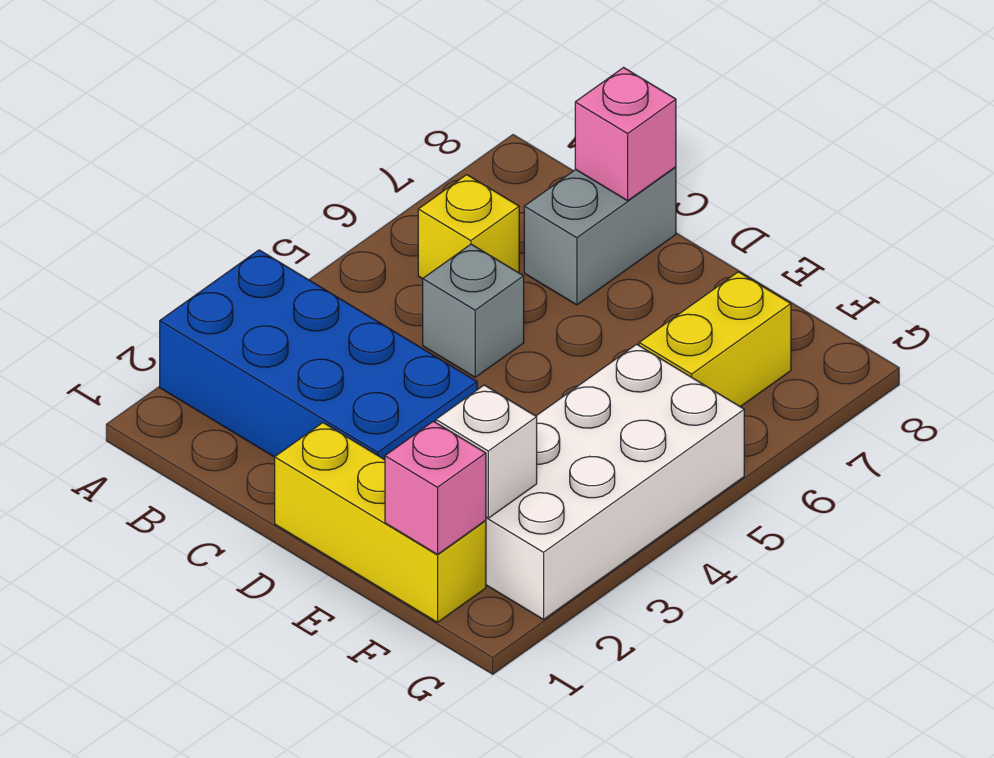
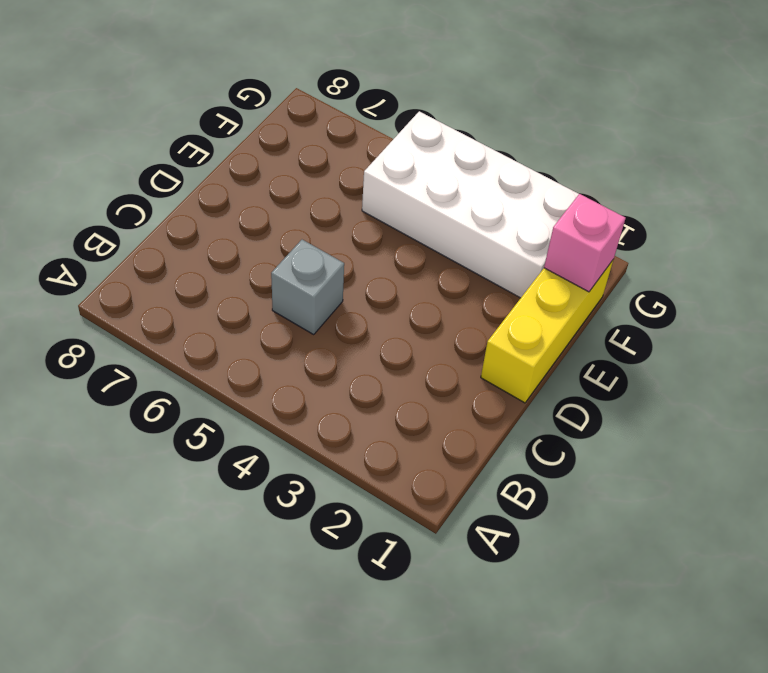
none -> blue 2x4 brick [160,250,477,460]
none -> yellow 1x1 brick [418,175,519,279]

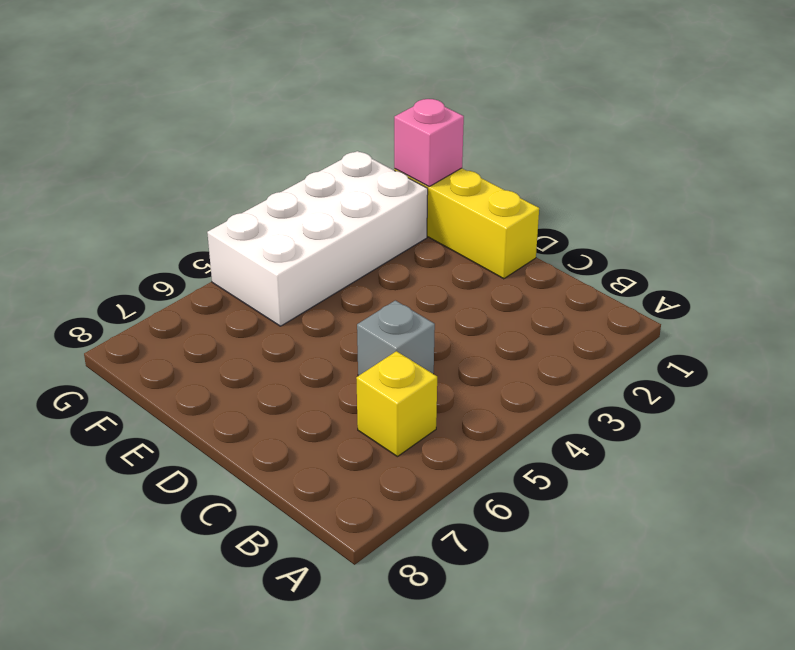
none -> blue 2x4 brick [160,250,477,460]
none -> grey 1x2 brick [524,167,676,305]

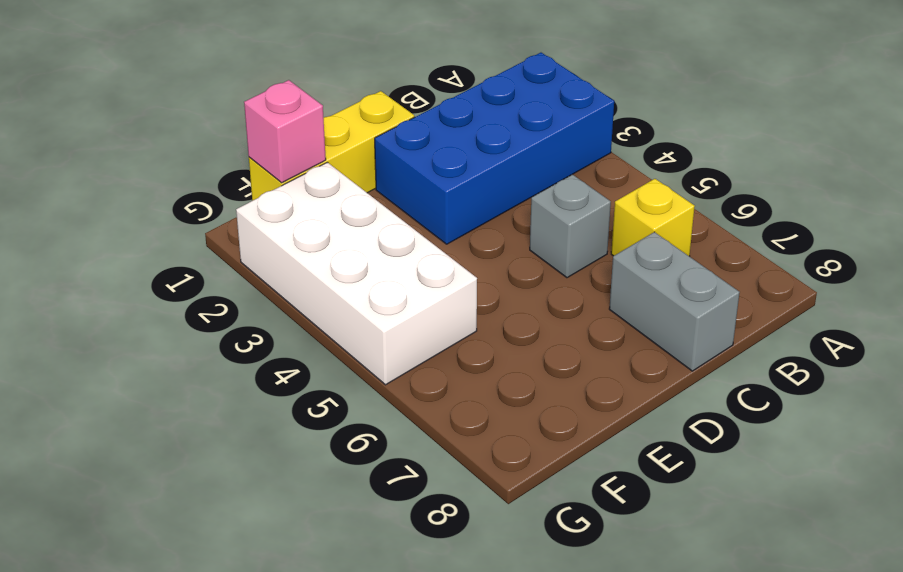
none -> yellow 1x2 brick [639,272,791,407]
none -> pink 1x1 brick [575,68,676,201]

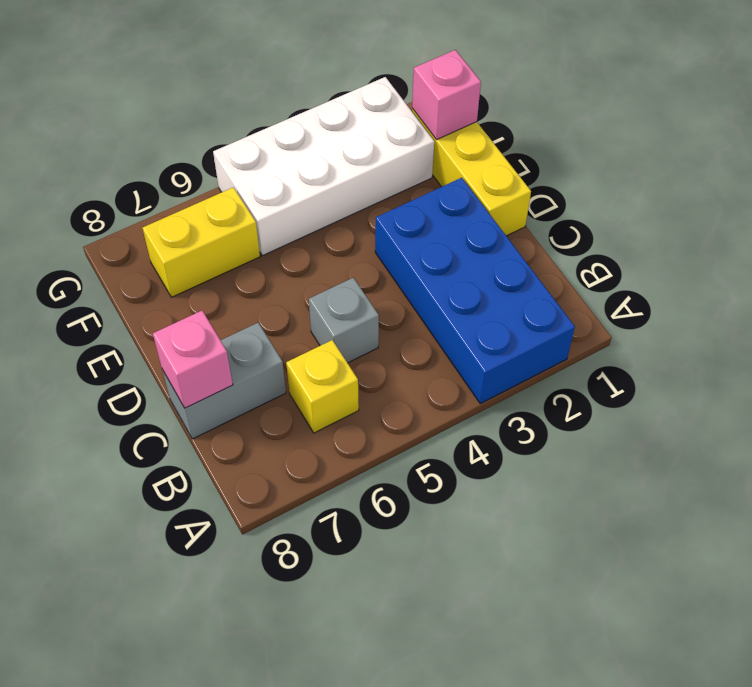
none -> white 1x1 brick [436,385,537,518]

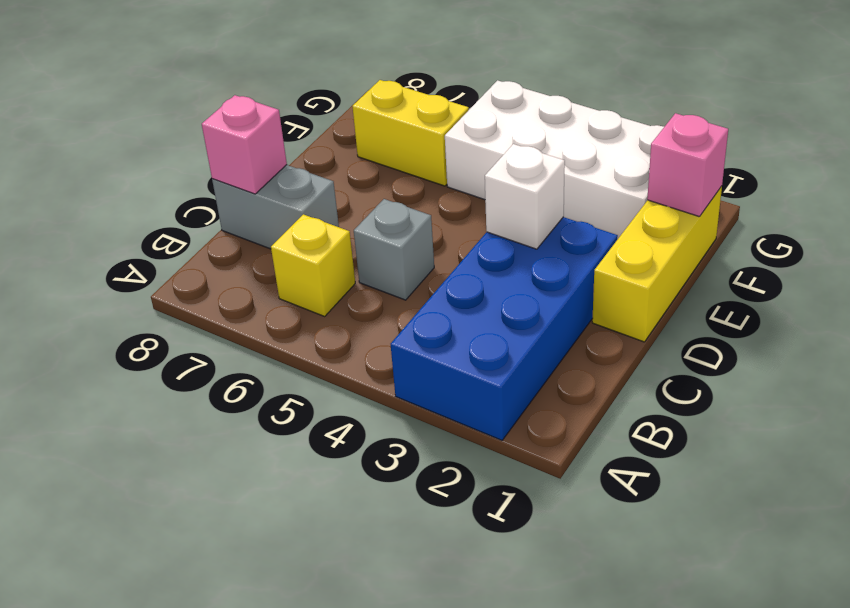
white 1x1 brick [485,144,565,249] -> white 1x1 brick moved to [436,385,537,518]

